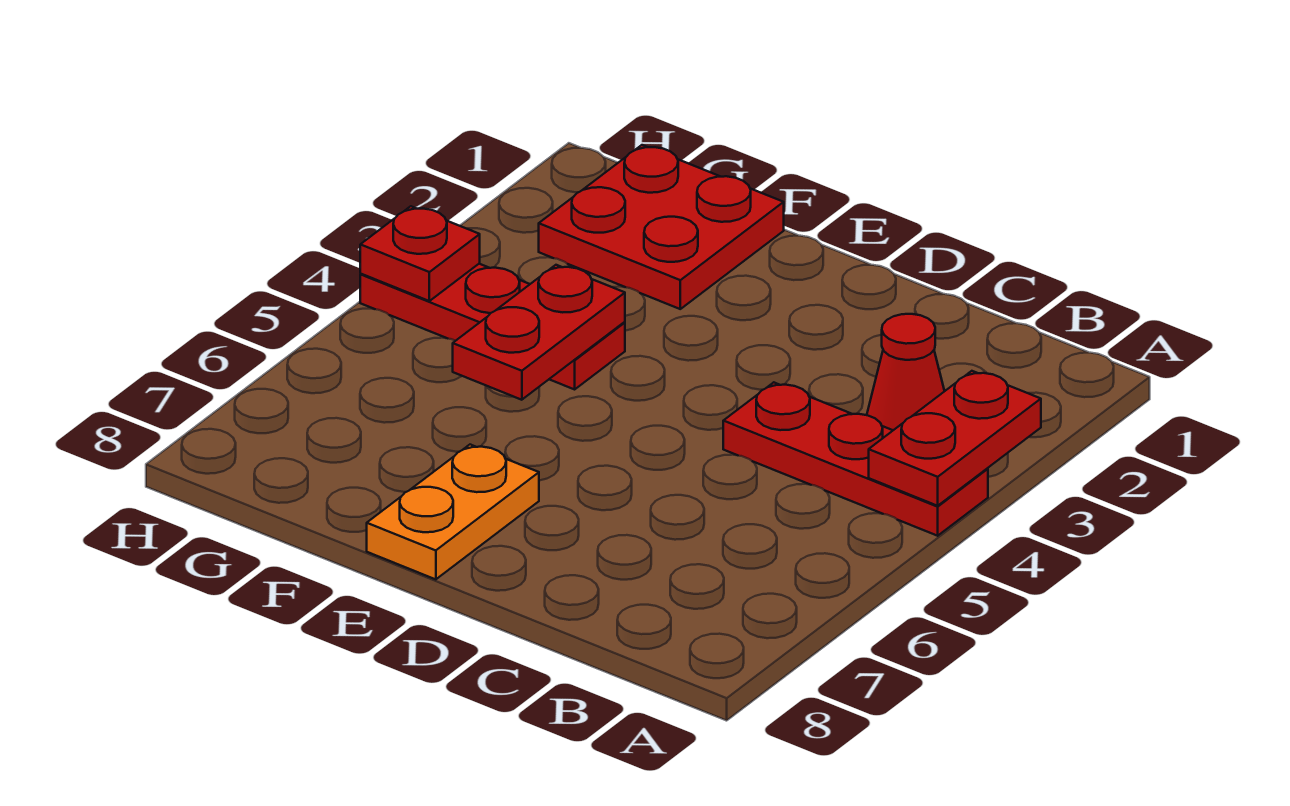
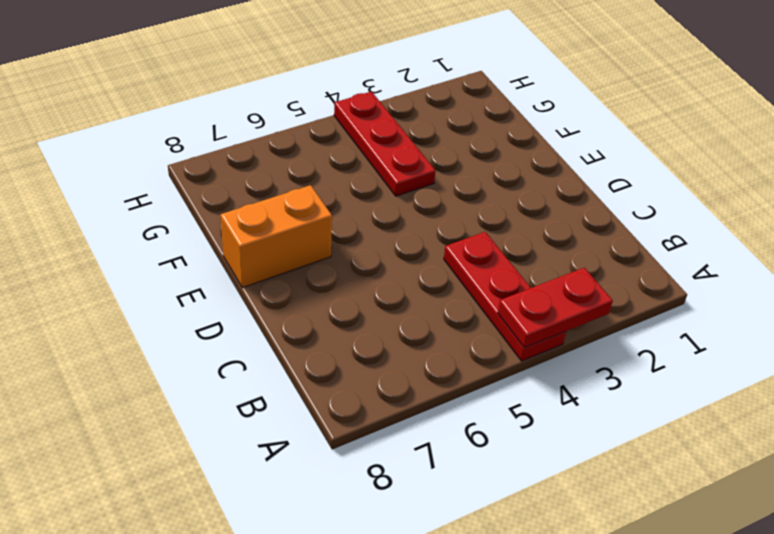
orange 1x2 brick [220,185,332,288] -> orange 1x2 plate [367,445,539,579]
none -> red 1x1 cone [867,314,944,430]
none -> red 2x2 plate [539,145,784,309]

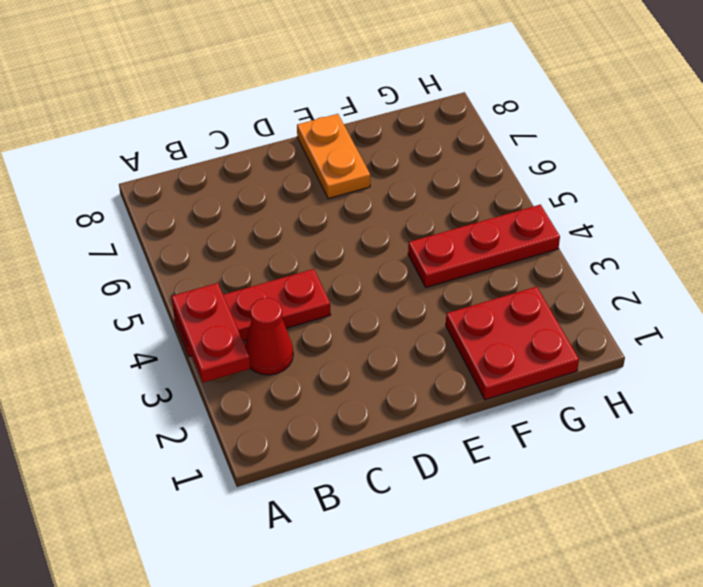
none -> red 1x2 plate [453,265,625,400]
none -> red 1x1 plate [360,206,480,301]

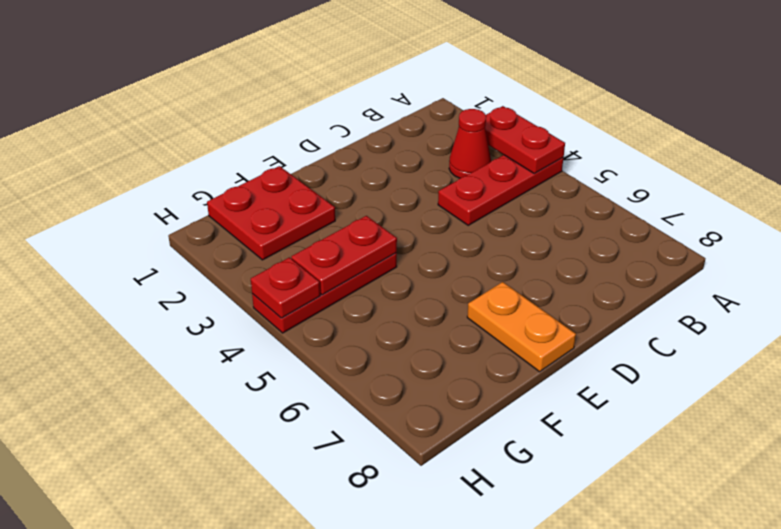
red 1x2 plate [291,216,397,295] -> red 1x2 plate turned to [453,265,625,400]

